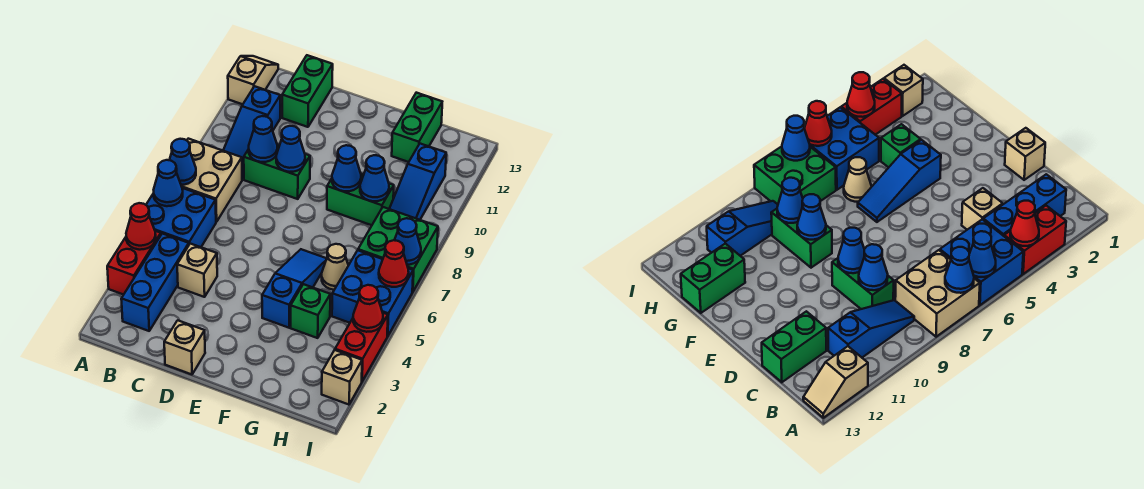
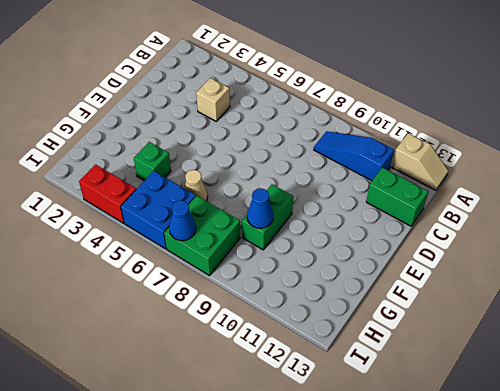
none -> red 1x2 brick [107,231,161,295]
none -> blue 2x2 brick [146,188,216,247]
none -> tan 2x2 brick [181,139,242,222]
none -> blue 1x3 brick [121,233,189,331]

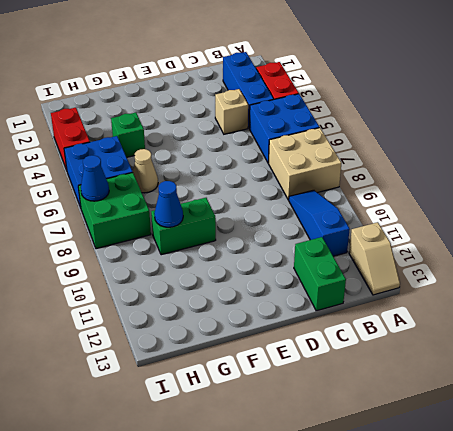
none -> green 1x2 brick [244,144,310,199]
none -> tan 1x1 brick [164,320,205,374]
none -> blue 1x3 slope [262,249,327,328]
none -> green 1x2 brick [392,93,442,162]

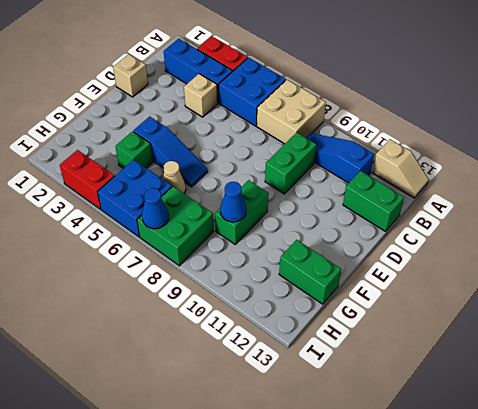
none -> blue 1x3 slope [389,144,446,220]
none -> tan 1x1 brick [322,350,362,405]
none -> red 1x1 cone [126,203,156,250]
none -> blue 1x1 cone [154,160,183,206]

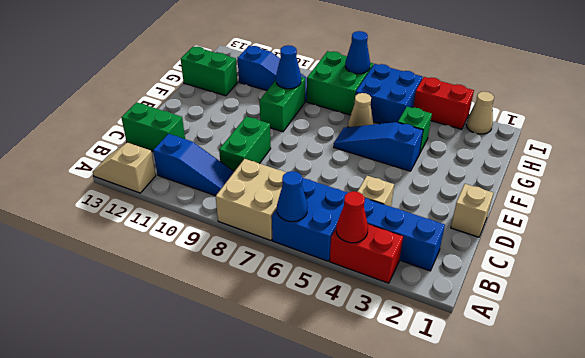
tan 1x1 cone [466,91,494,134] -> tan 1x1 brick [322,350,362,405]
none -> blue 1x1 cone [170,139,196,185]
none -> blue 1x1 cone [249,116,277,162]
none -> blue 1x1 cone [276,126,305,172]
none -> blue 1x1 cone [332,145,361,191]

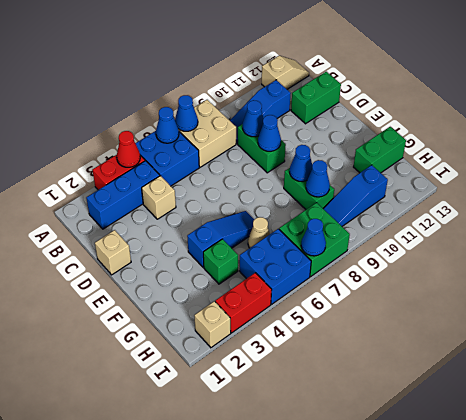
none -> red 1x1 cone [353,285,383,332]
none -> red 1x1 cone [379,240,409,287]

